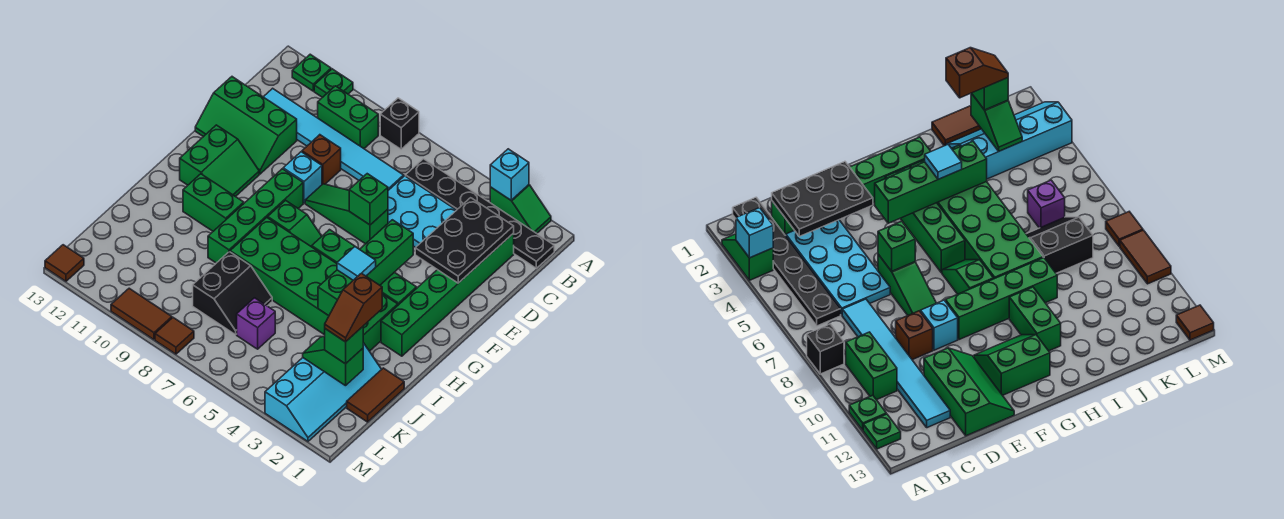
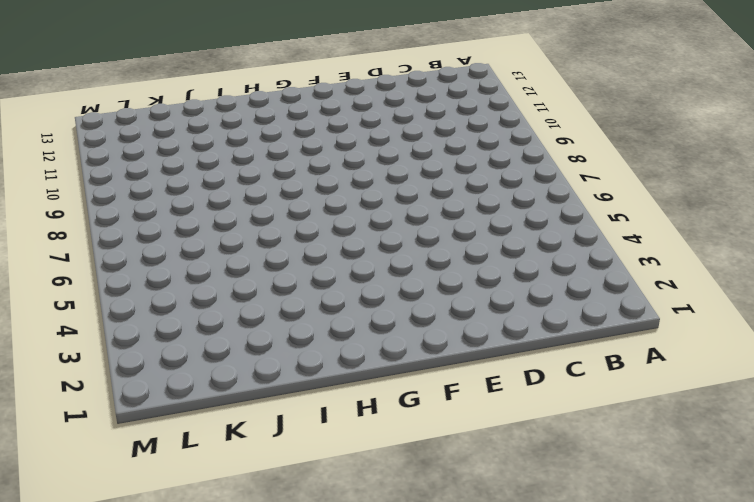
none -> green 1x2 slope [490,185,551,233]
none -> black 1x1 brick [380,98,419,149]
none -> green 1x1 plate [314,69,353,98]
none -> green 1x1 plate [292,54,331,91]

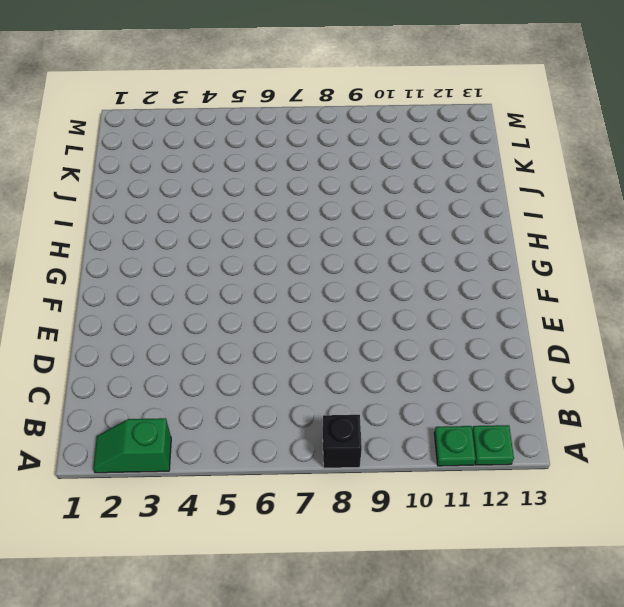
none -> black 1x6 plate [406,159,554,268]
none -> green 1x2 brick [318,86,378,148]
none -> green 1x6 brick [381,233,514,356]
none -> cyan 2x4 plate [388,176,456,248]

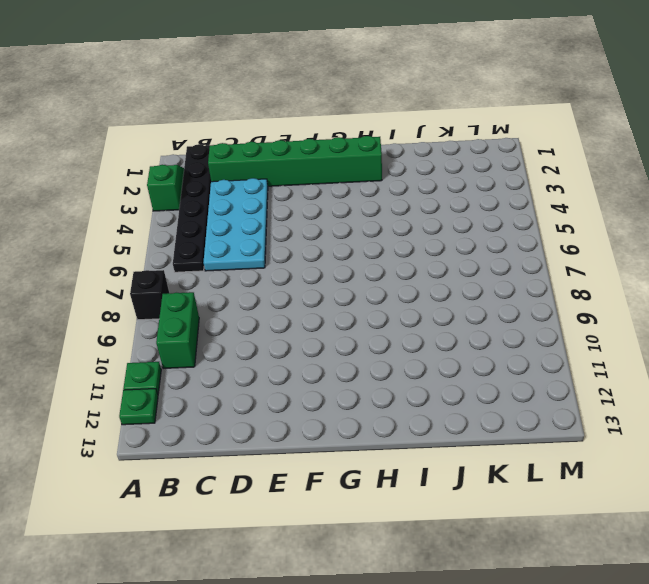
none -> cyan 1x6 tile [264,88,404,190]
none -> brown 1x1 brick [302,135,341,184]
none -> green 2x3 slope [195,77,297,174]
none -> green 1x3 slope [305,184,388,244]

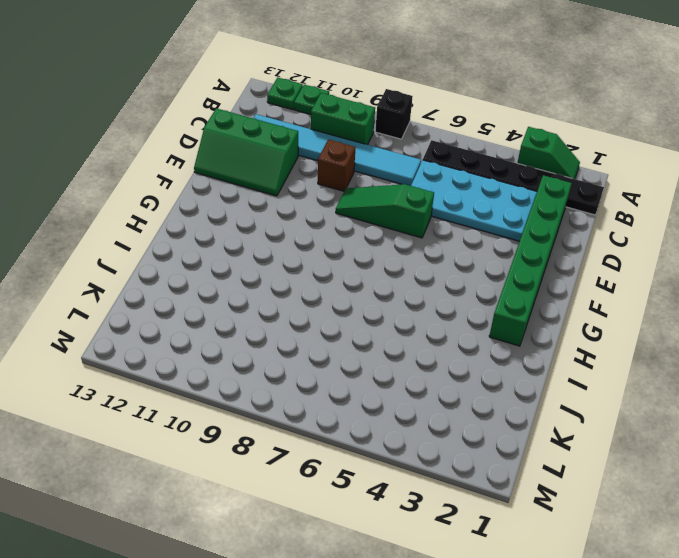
none -> cyan 1x1 brick [283,152,322,203]
none -> green 1x4 brick [208,169,303,263]
none -> green 2x2 slope [180,125,259,197]
none -> green 1x4 brick [312,230,417,305]

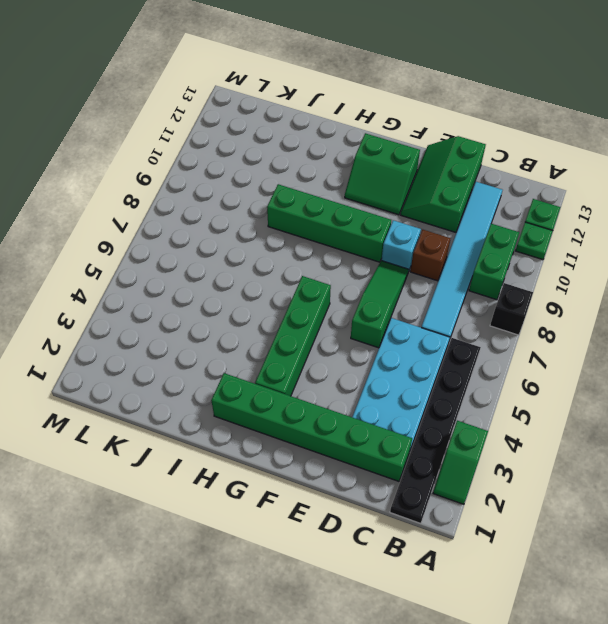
none -> green 1x2 slope [268,200,322,247]
none -> green 2x6 brick [230,218,398,351]
none -> green 1x2 brick [183,174,244,231]
none -> brown 1x2 tile [347,368,404,422]

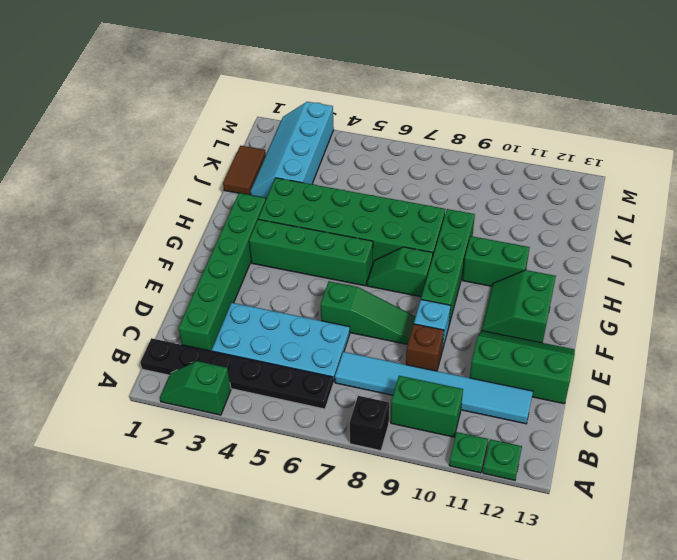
none -> black 2x2 slope [193,252,272,335]
none -> purple 1x1 brick [237,298,275,349]
none -> brown 1x1 tile [155,318,194,354]
none -> brown 1x2 tile [111,288,172,340]

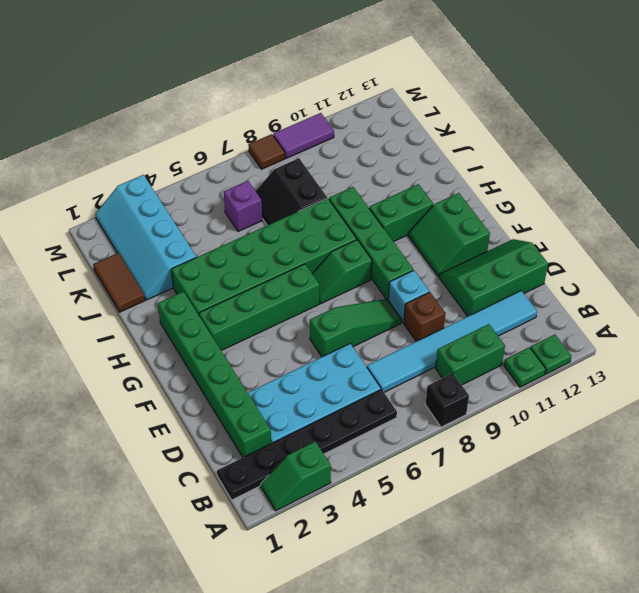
purple 1x2 tile [273,113,334,158] -> brown 1x2 tile [111,288,172,340]
none -> brown 1x1 tile [45,245,84,281]
none -> cyan 1x1 brick [490,149,529,200]
none -> black 2x3 plate [415,198,514,283]
none -> green 1x1 brick [349,174,388,225]

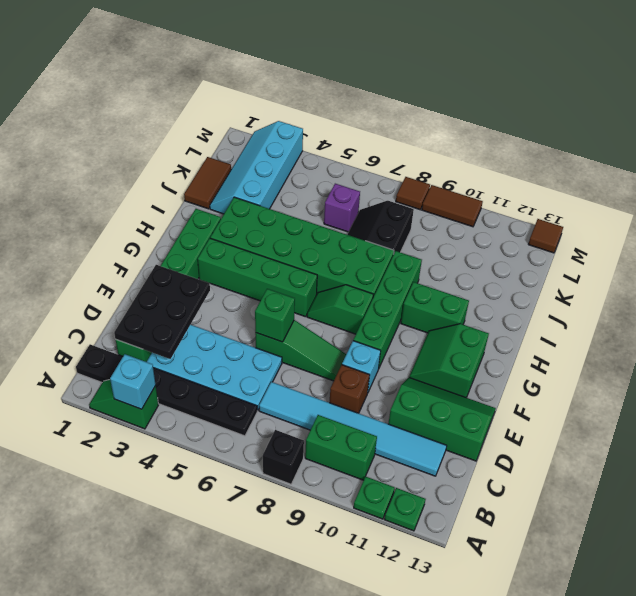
none -> green 1x4 brick [318,220,413,316]
none -> green 1x2 slope [303,336,363,386]
none -> cyan 1x1 tile [337,247,376,280]
none -> green 1x1 brick [325,327,363,364]

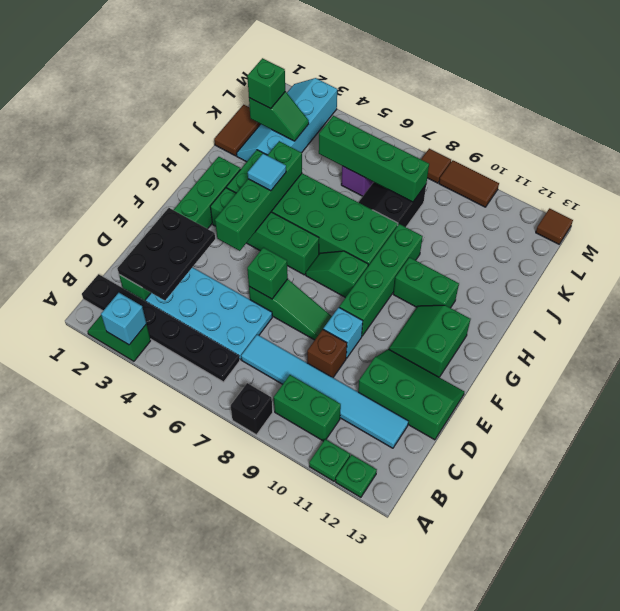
green 1x4 brick [319,116,429,202] -> none
none -> brown 1x2 slope [325,273,382,342]

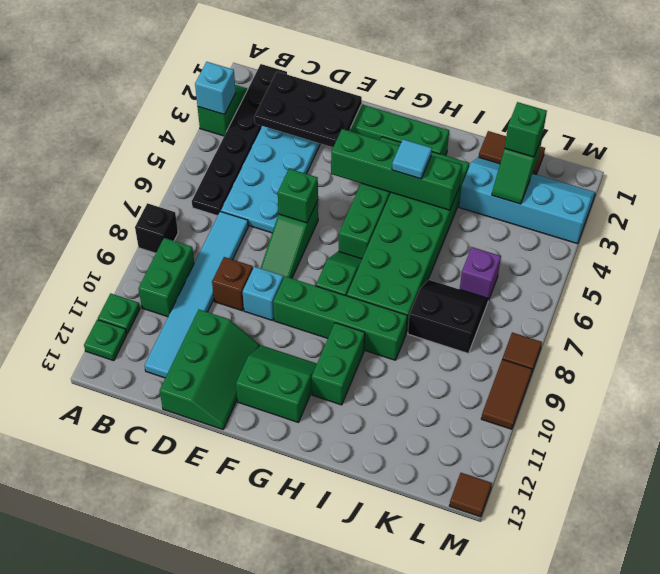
none -> brown 1x2 slope [325,273,382,342]

